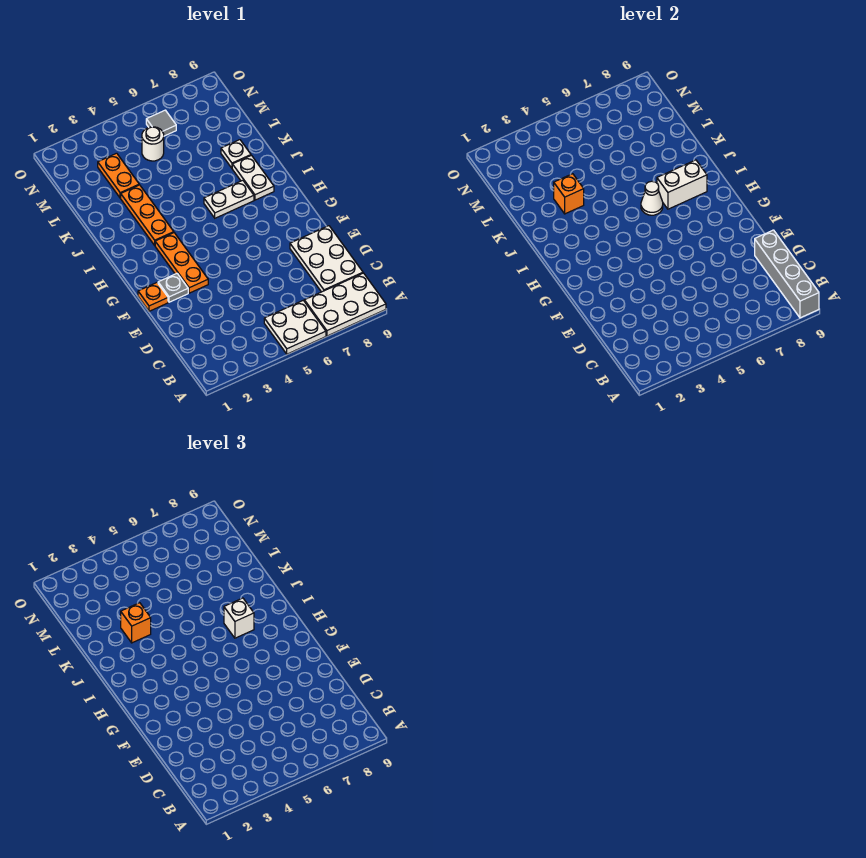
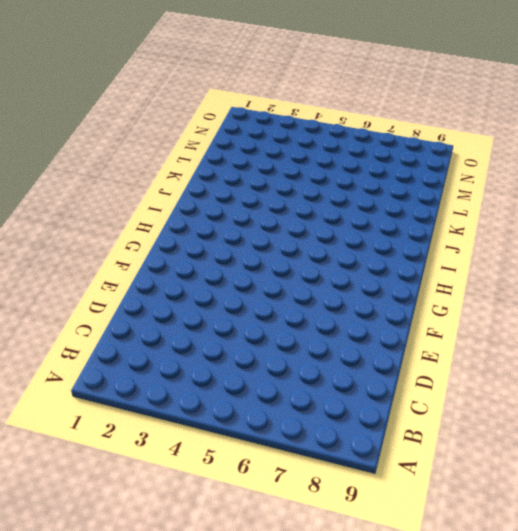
none -> white 2x2 plate [264,300,326,354]
none -> white 2x3 plate [304,273,386,336]
none -> white 2x3 plate [290,226,363,292]

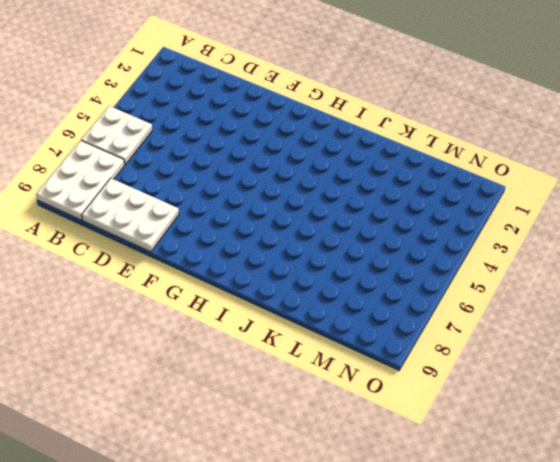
none -> orange 1x1 plate [138,283,168,311]
none -> grey 1x1 plate [158,274,188,302]
none -> orange 1x3 plate [155,233,208,293]

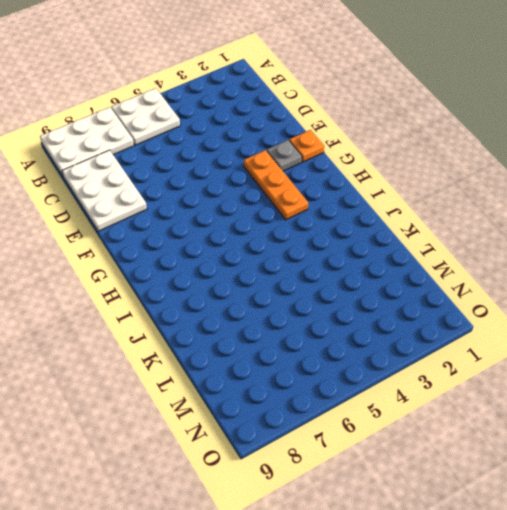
none -> orange 1x3 plate [121,185,174,245]
none -> white 1x2 plate [204,180,254,218]
none -> white 1x2 plate [232,155,274,200]

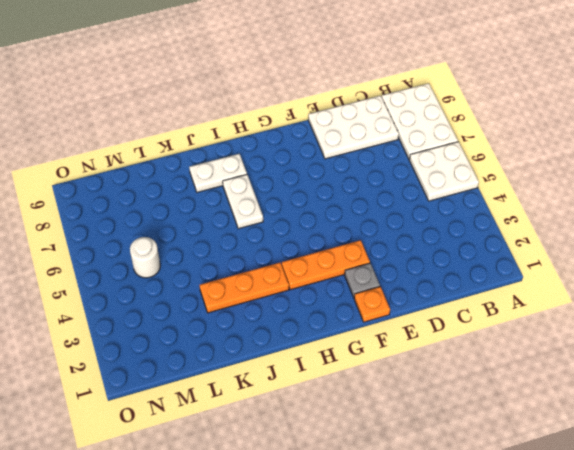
none -> white 1x1 plate [221,140,251,168]
none -> orange 1x2 plate [98,153,139,198]
none -> grey 1x1 tile [146,110,176,136]

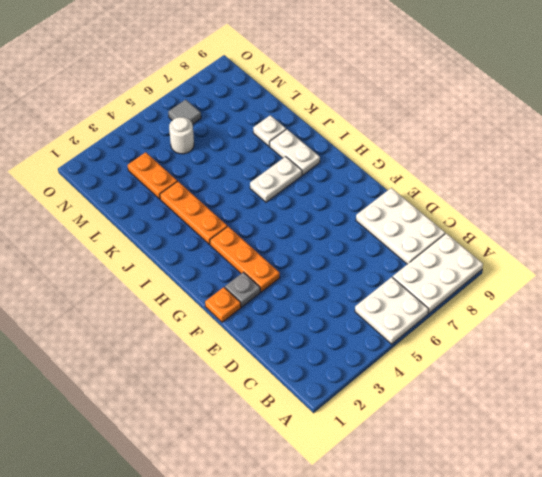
none -> grey 1x4 brick [755,230,819,318]
none -> white 1x1 cone [641,181,663,215]
none -> white 1x2 brick [657,160,707,209]

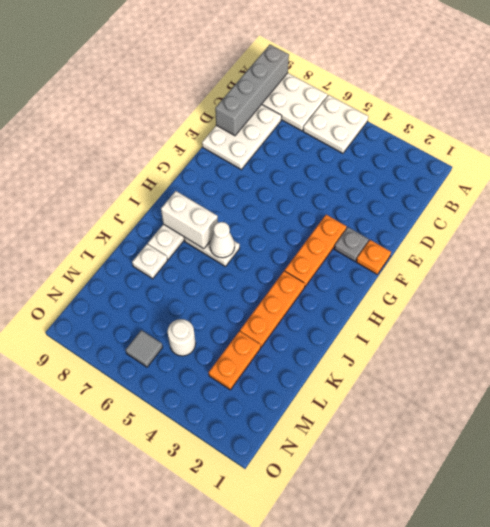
none -> orange 1x1 brick [554,174,584,214]
none -> white 1x1 brick [224,598,254,638]
none -> orange 1x1 brick [121,603,151,643]

